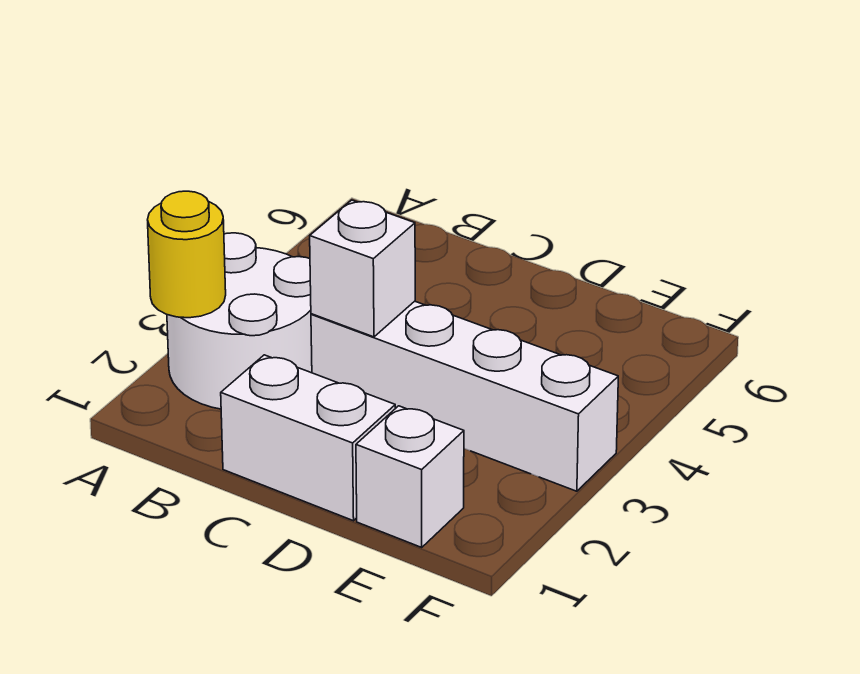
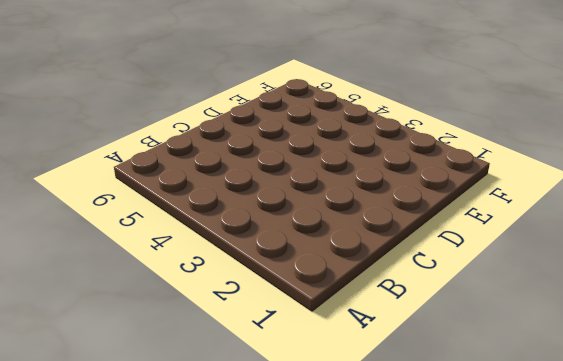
none -> white 2x2 round brick [167,233,312,409]
none -> white 1x2 brick [221,355,395,521]

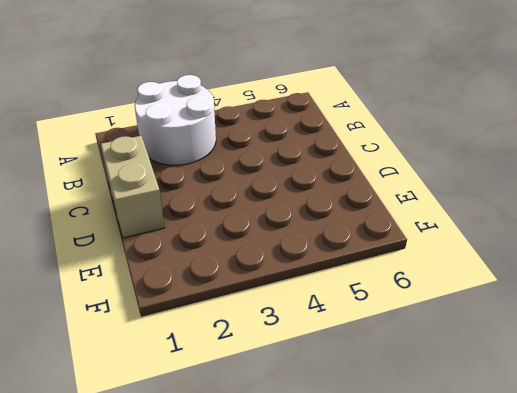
tan 1x2 brick [101,136,165,238] -> white 1x2 brick [221,355,395,521]
none -> white 1x4 brick [311,301,618,491]
none -> white 1x1 brick [356,406,464,547]

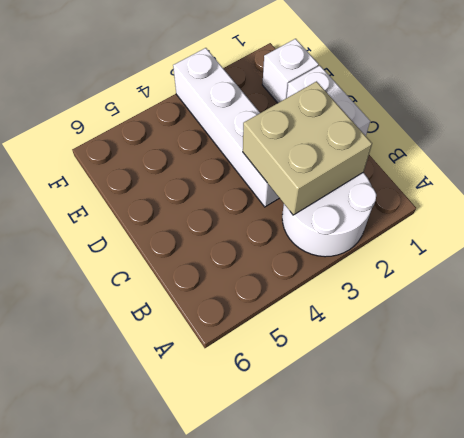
tan 2x2 brick [243,81,372,215] -> white 1x1 brick [310,200,415,337]
none -> yellow 1x1 round brick [148,191,226,318]

